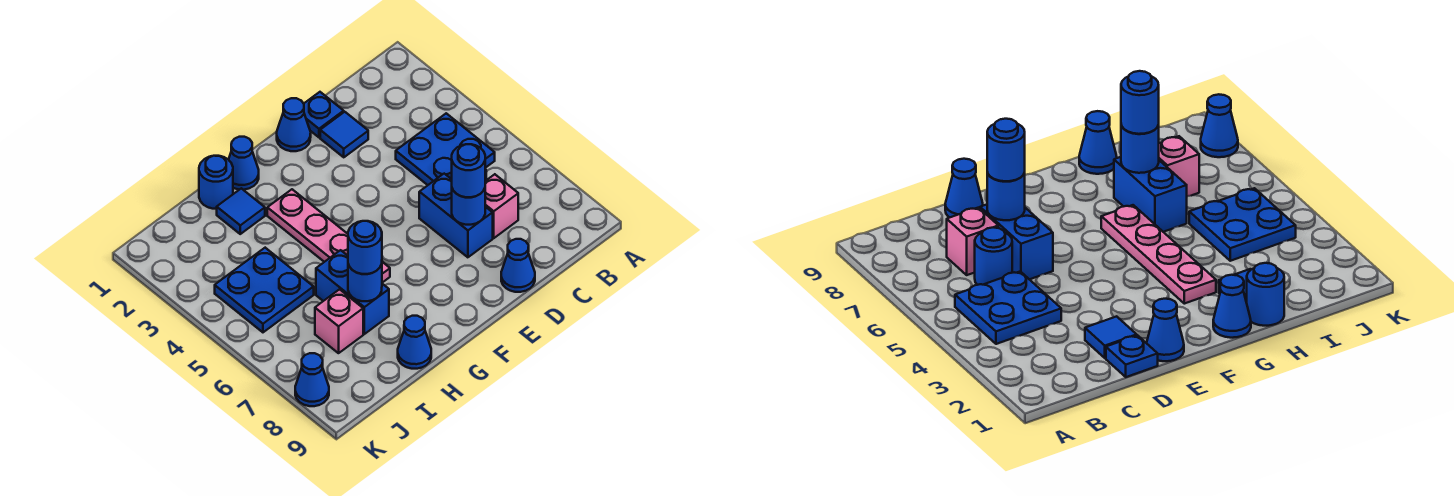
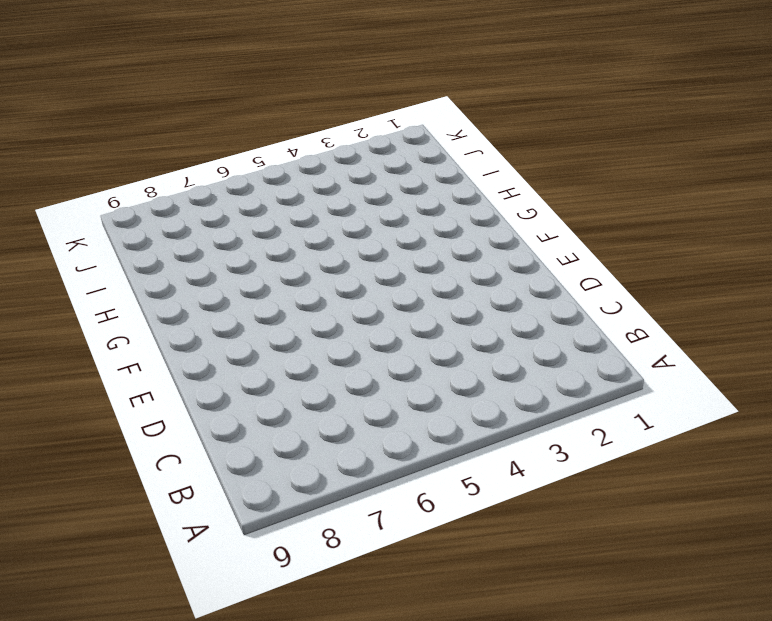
none -> blue 2x2 plate [396,113,495,185]
none -> blue 1x1 round brick [975,227,1012,285]
none -> pink 1x1 brick [485,174,518,238]

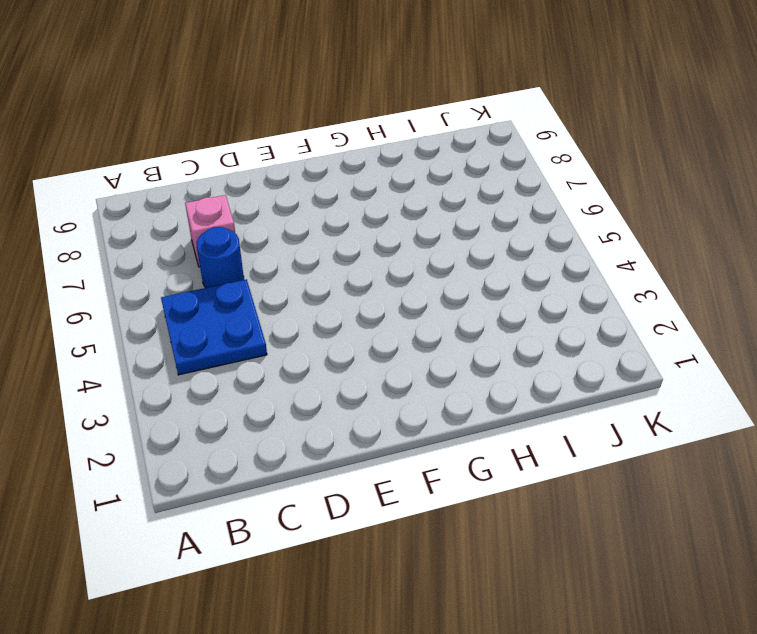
none -> blue 1x1 plate [304,92,344,137]
none -> blue 1x1 tile [320,112,368,157]
none -> blue 1x2 brick [419,174,493,257]

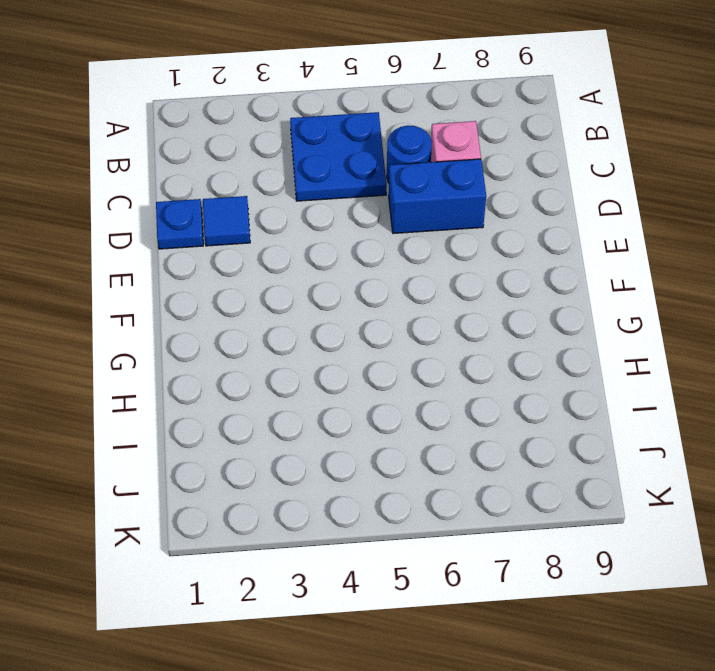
none -> blue 1x1 cone [501,239,535,292]
none -> blue 1x1 cone [277,98,311,151]
none -> blue 1x1 cone [229,137,259,190]

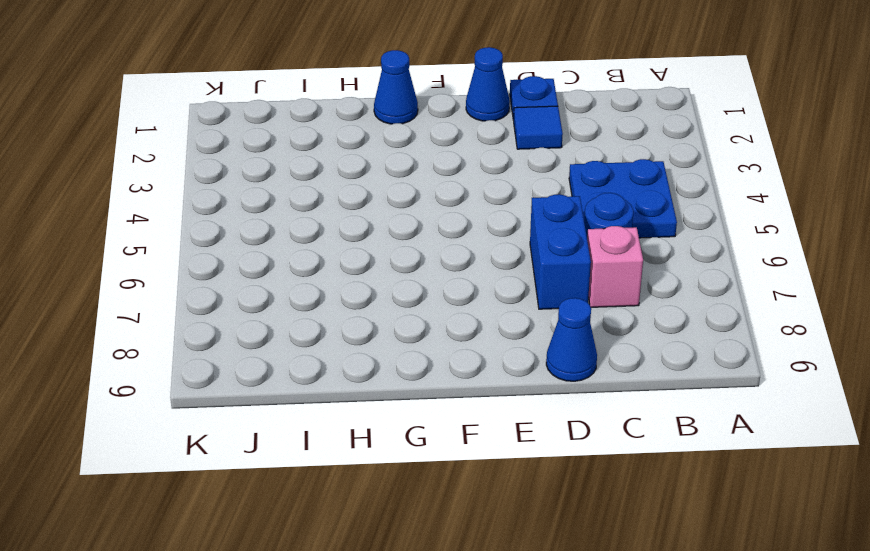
none -> pink 1x4 plate [267,189,390,283]
none -> blue 1x1 round brick [199,156,233,209]
none -> blue 1x1 tile [217,188,265,234]

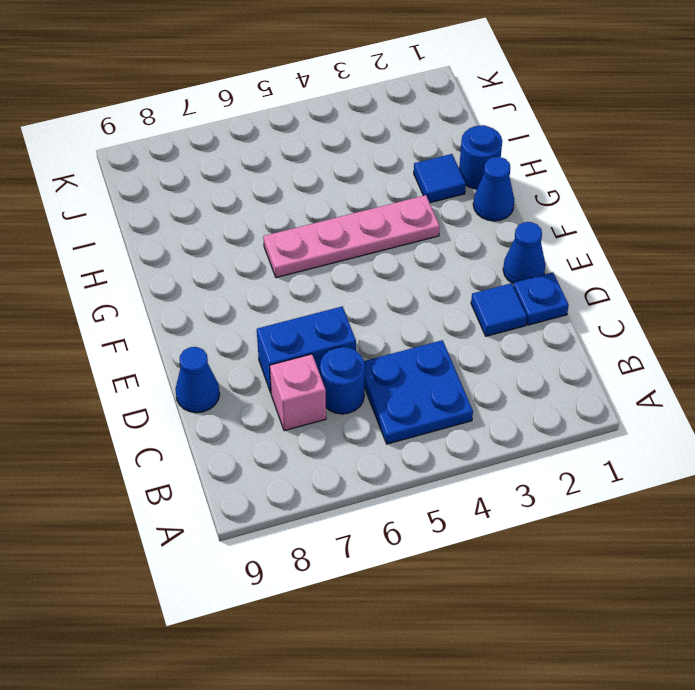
none -> blue 1x2 brick [316,250,389,334]
none -> blue 1x1 cone [398,316,431,369]
none -> blue 2x2 plate [215,248,314,332]

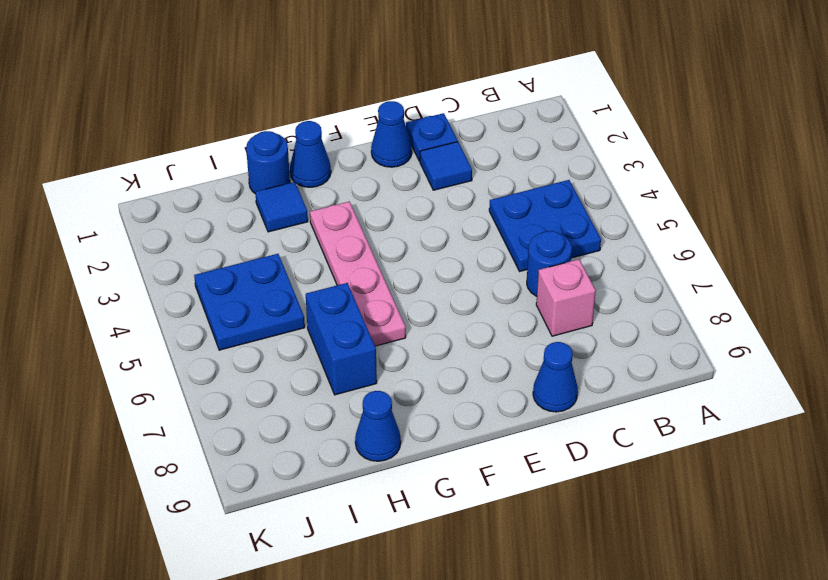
none -> blue 1x2 brick [419,174,493,257]
none -> pink 1x1 brick [315,289,363,353]
none -> blue 1x1 cone [295,353,329,406]

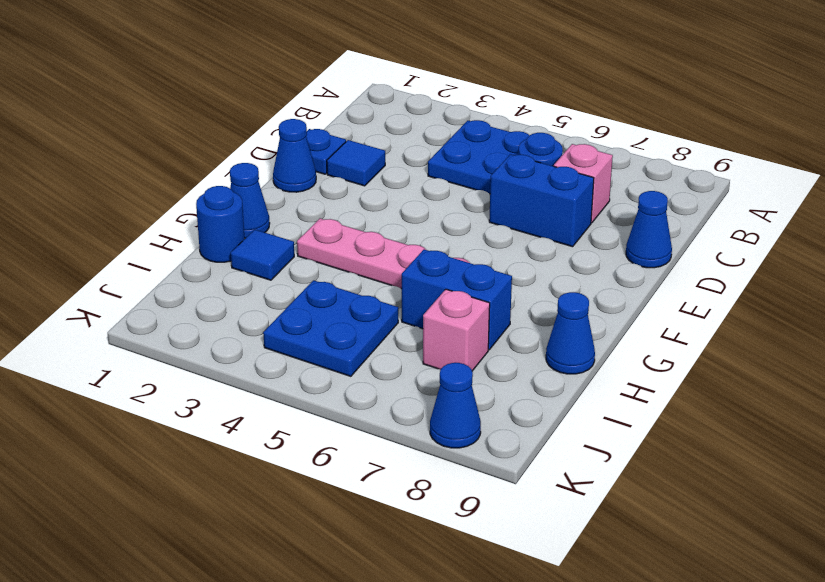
none -> blue 1x1 round brick [452,188,485,225]
none -> blue 1x1 round brick [348,264,382,301]
none -> blue 1x1 round brick [452,144,485,197]

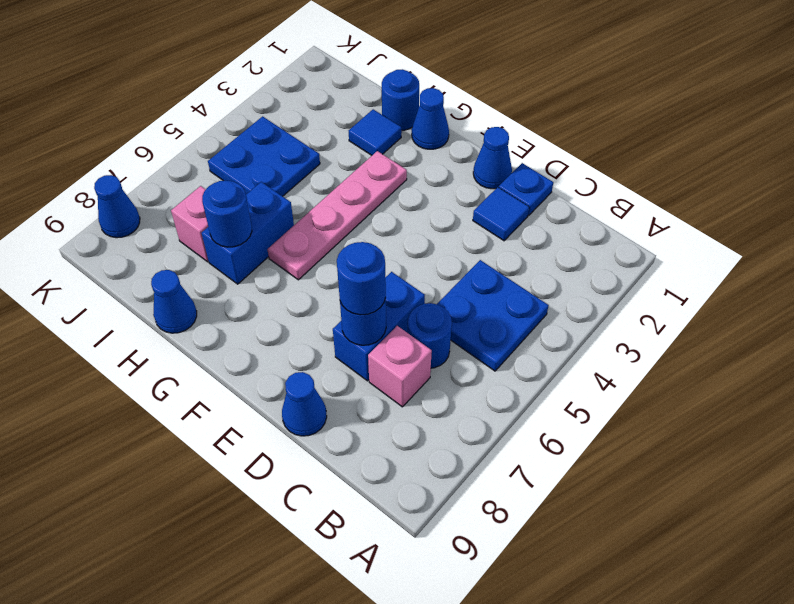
none -> blue 1x1 round brick [348,221,382,274]

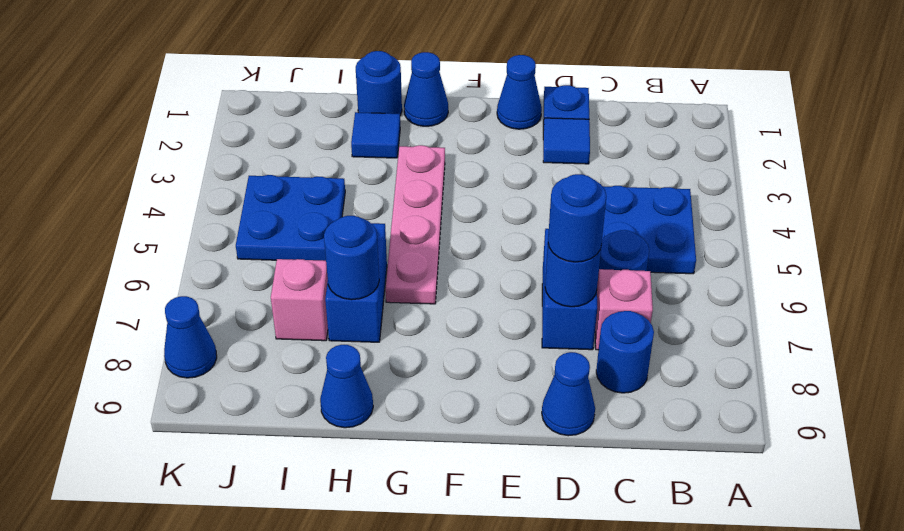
blue 1x1 round brick [596,311,654,393] -> blue 1x1 round brick moved to [348,221,382,274]

